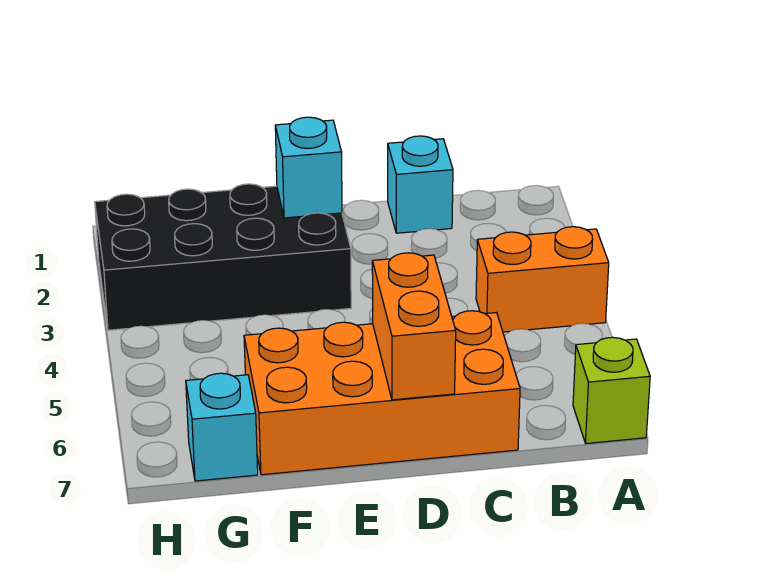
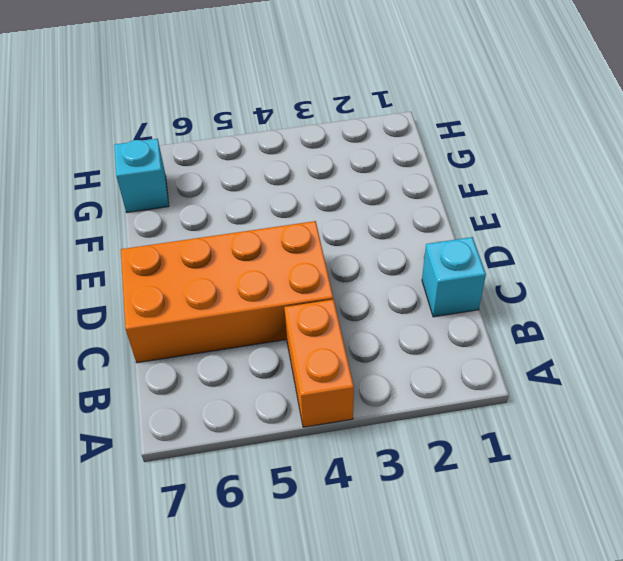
orange 2x4 brick [121,221,333,363] -> orange 2x4 brick turned to [244,311,520,475]
none -> lime 1x1 brick [573,337,650,444]
none -> black 2x4 brick [95,184,351,330]

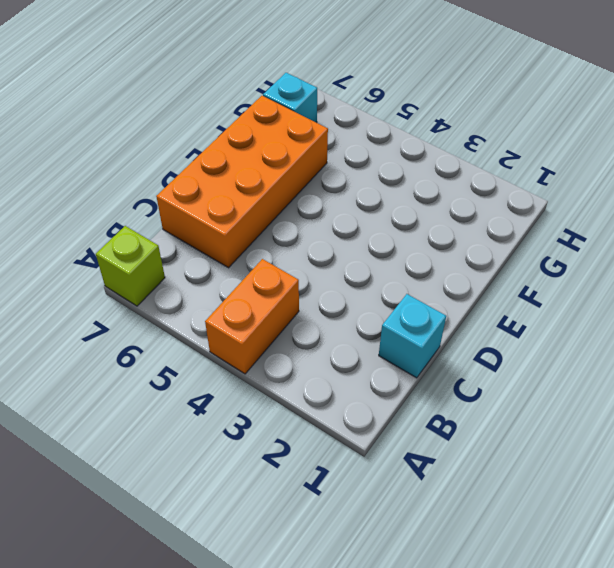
none -> black 2x4 brick [95,184,351,330]
none -> orange 1x2 brick [372,253,456,400]

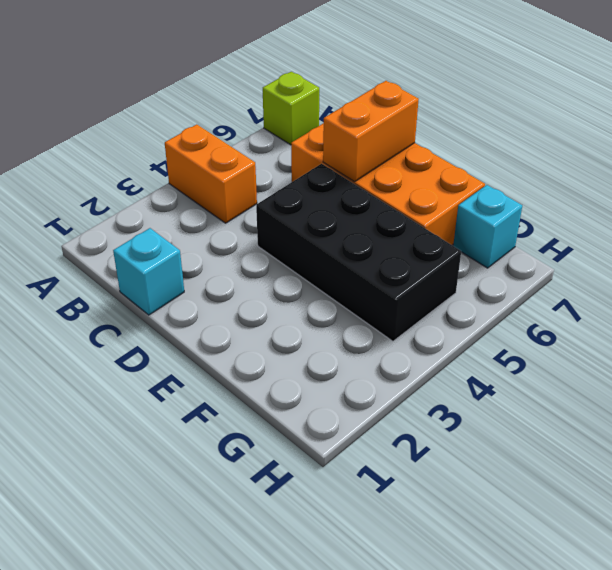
black 2x4 brick [256,164,461,341] -> black 2x4 brick moved to [95,184,351,330]
none -> cyan 1x1 brick [275,117,342,218]

